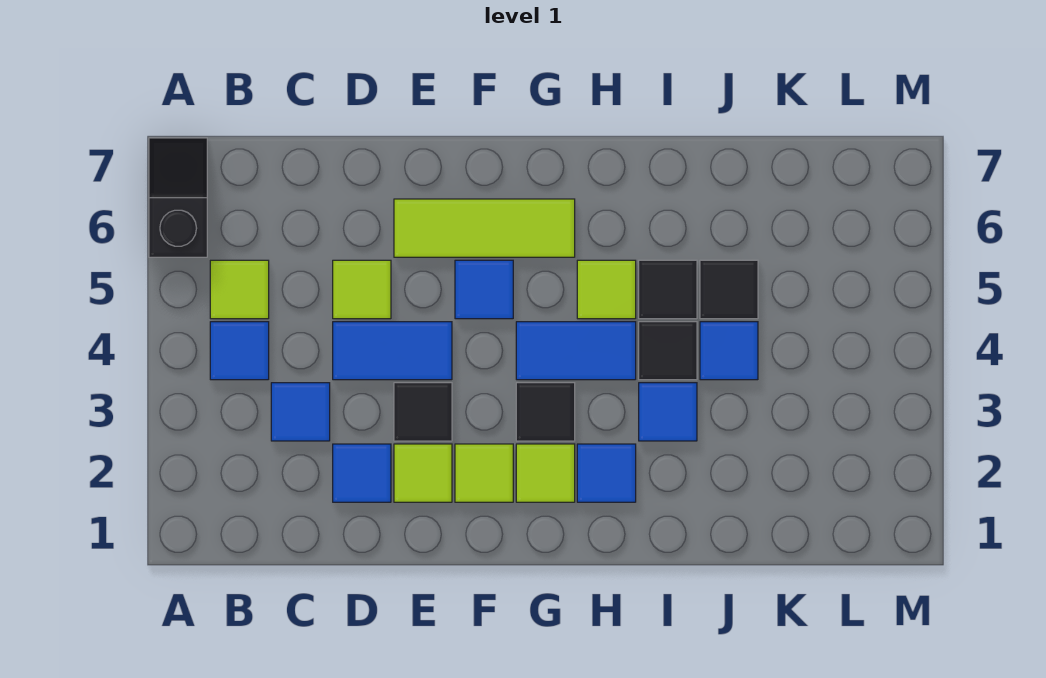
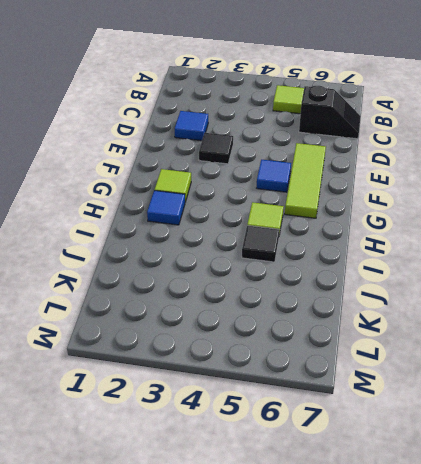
black 1x2 slope [299,86,360,139] -> black 1x2 slope moved to [149,138,207,257]
none -> blue 1x1 tile [210,322,269,380]
none -> blue 1x1 tile [271,383,330,441]
none -> blue 1x2 tile [333,322,452,380]

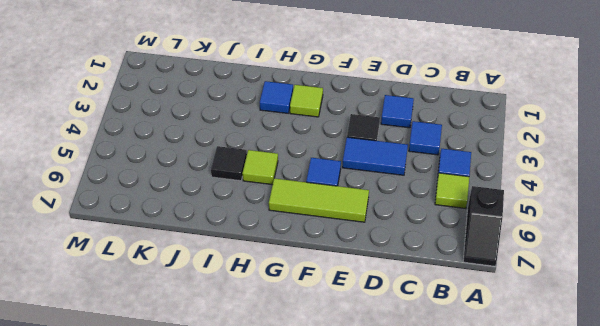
none -> lime 1x1 tile [333,260,391,319]
none -> lime 1x1 tile [394,444,452,502]
none -> lime 1x1 tile [455,444,513,502]

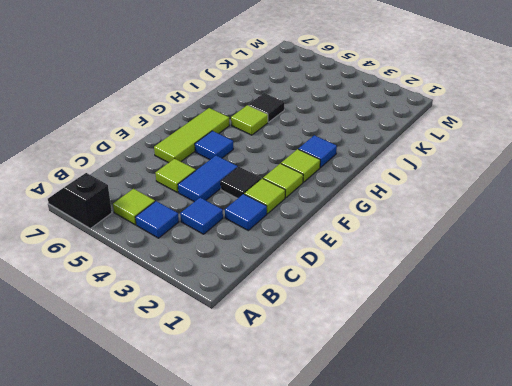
none -> black 1x1 tile [516,383,575,441]
none -> blue 1x2 tile [516,322,636,380]
none -> blue 1x1 tile [639,383,697,441]

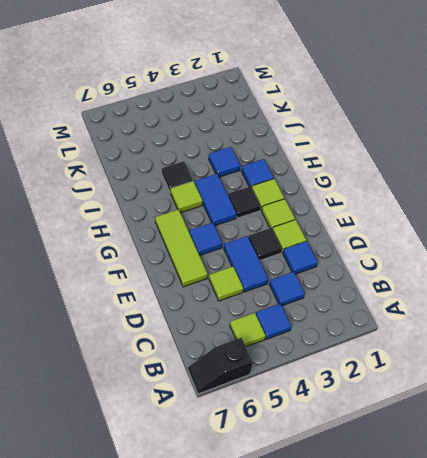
none -> black 1x1 tile [639,322,697,380]
none -> blue 1x1 tile [700,322,758,380]
none -> black 1x1 tile [700,260,758,319]

